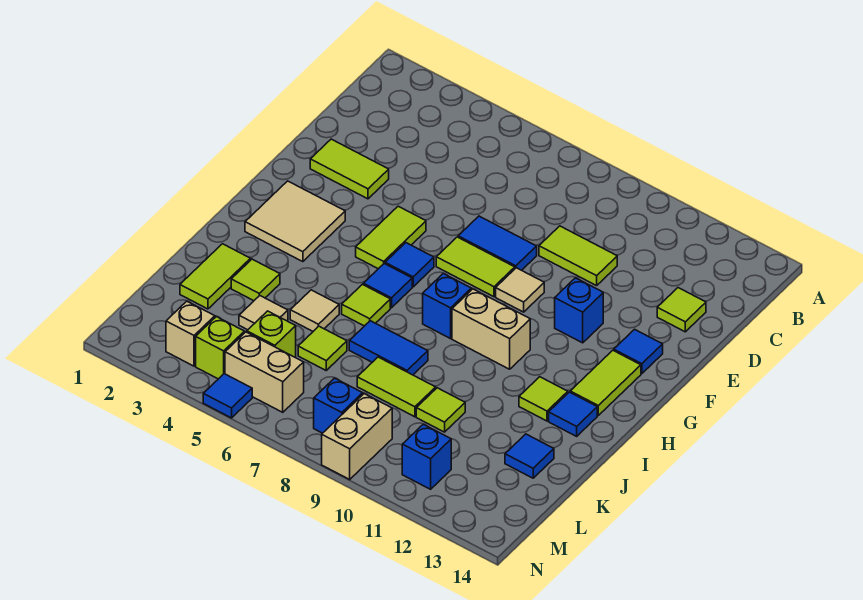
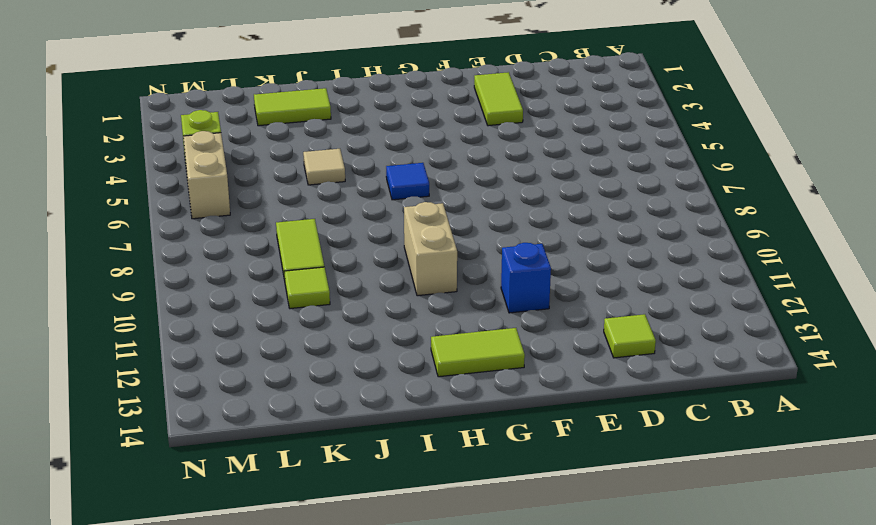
none -> lime 1x2 tile [539,226,617,286]
none -> blue 1x2 tile [458,216,537,270]
none -> lime 1x2 tile [356,206,426,269]
none -> lime 1x2 tile [436,237,515,297]

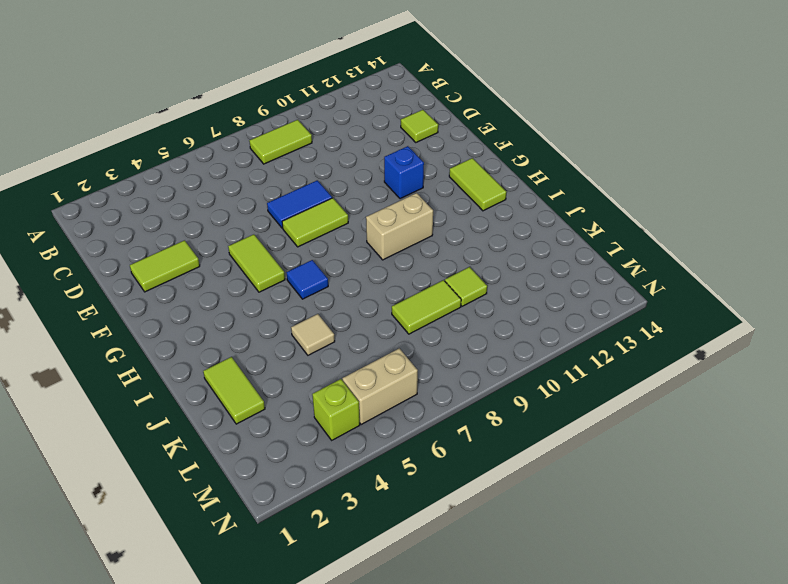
lime 1x2 tile [249,120,312,164] -> lime 1x2 tile moved to [539,226,617,286]
none -> tan 1x1 tile [496,268,544,312]
none -> blue 1x1 tile [614,329,663,374]
none -> tan 2x2 tile [245,181,345,262]
none -> blue 1x1 tile [385,243,434,287]

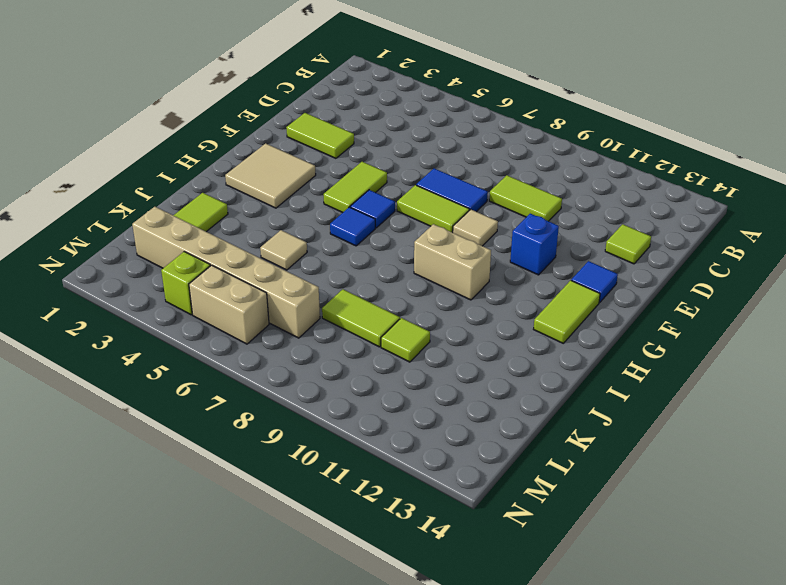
tan 1x6 brick [132,207,320,338] -> lime 1x1 brick [247,311,296,357]
none -> blue 1x1 brick [423,274,471,339]
none -> lime 1x1 tile [342,284,390,326]
none -> lime 1x1 tile [519,377,568,421]
none -> blue 1x1 tile [549,392,597,436]

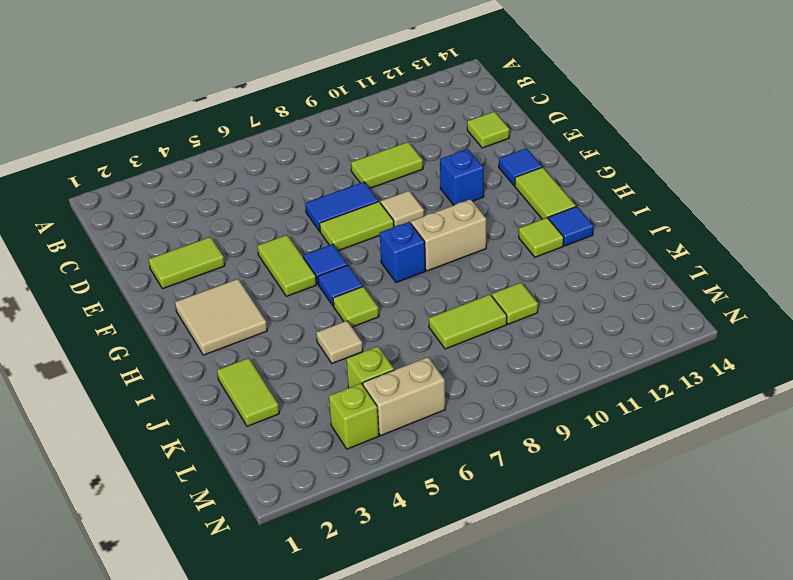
none -> lime 1x1 tile [231,259,280,301]
none -> blue 1x2 tile [349,321,428,375]
none -> tan 1x1 tile [239,296,288,330]
none -> lime 1x1 tile [298,326,347,370]

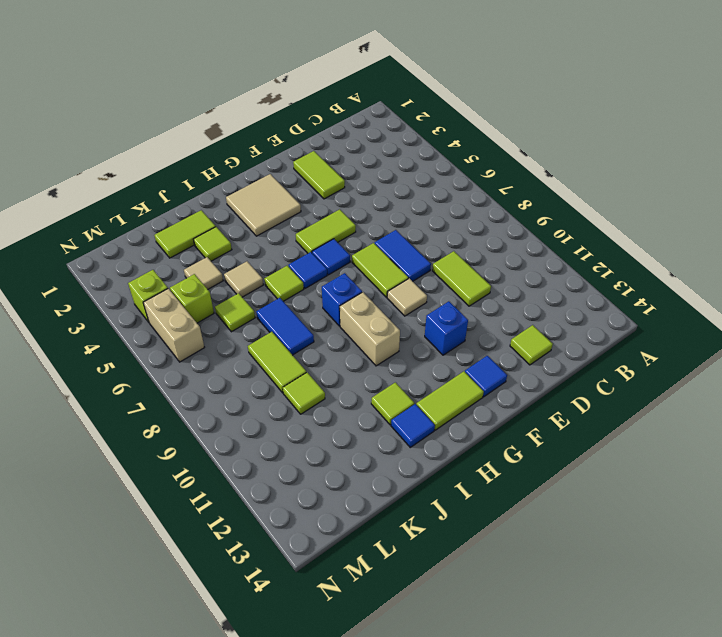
none -> blue 1x1 tile [505,434,554,478]
none -> tan 1x1 brick [166,301,215,366]
none -> blue 1x1 brick [314,378,363,433]
none -> tan 1x2 brick [322,394,392,479]

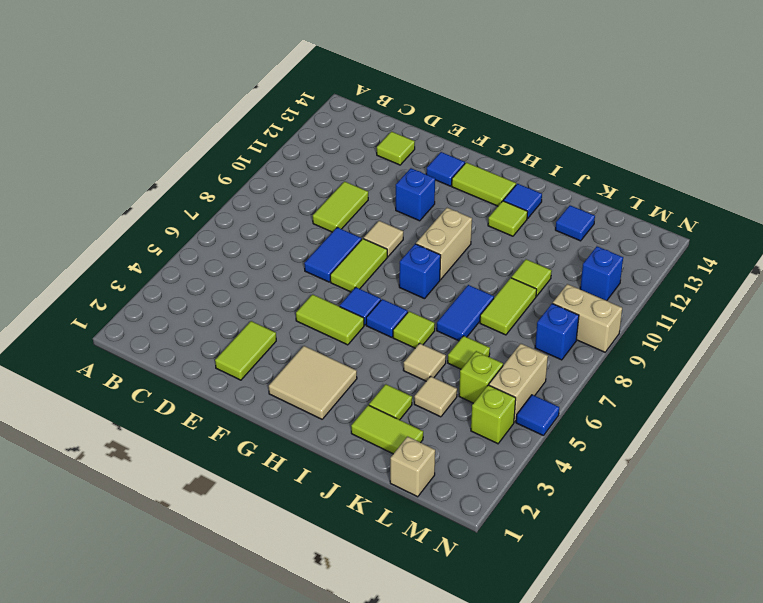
tan 1x1 brick [390,437,435,497] -> tan 1x1 brick moved to [166,301,215,366]

